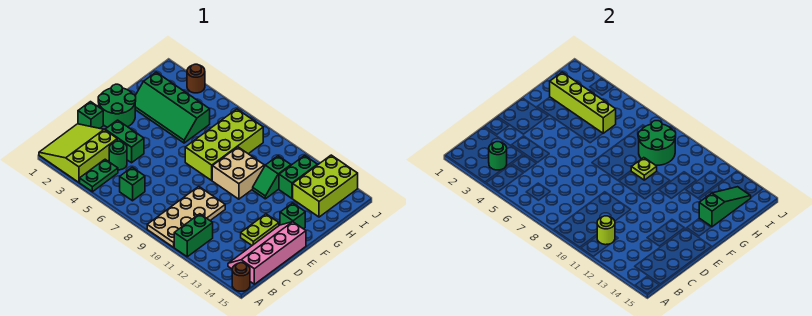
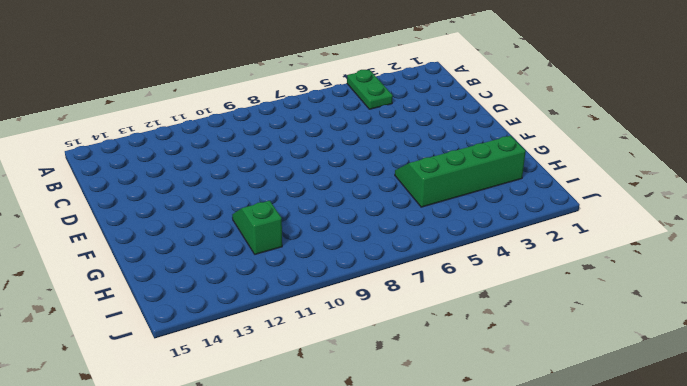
none -> lime 3x3 slope [39,124,117,182]
none -> tan 2x4 plate [147,187,225,248]
none -> green 1x2 brick [174,214,213,257]

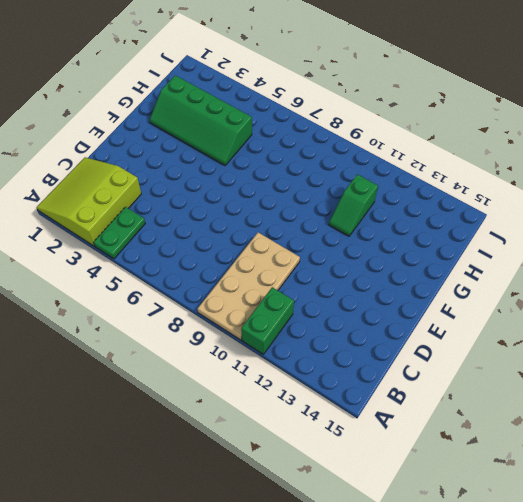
none -> brown 1x1 round brick [232,263,250,291]
none -> green 1x1 brick [120,167,145,201]
none -> pink 2x4 slope [228,222,306,284]

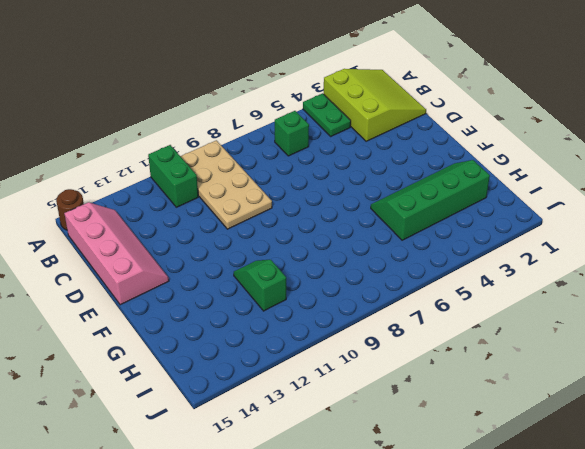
none -> green 1x1 round brick [109,141,127,170]
none -> green 1x1 brick [78,102,103,128]
none -> green 1x2 brick [105,120,144,163]

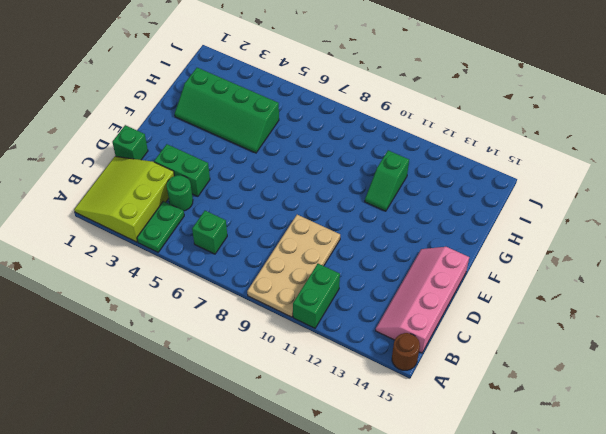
none -> lime 1x2 plate [241,214,279,245]
none -> green 2x2 round brick [98,84,136,127]
none -> lime 2x4 brick [185,109,263,180]

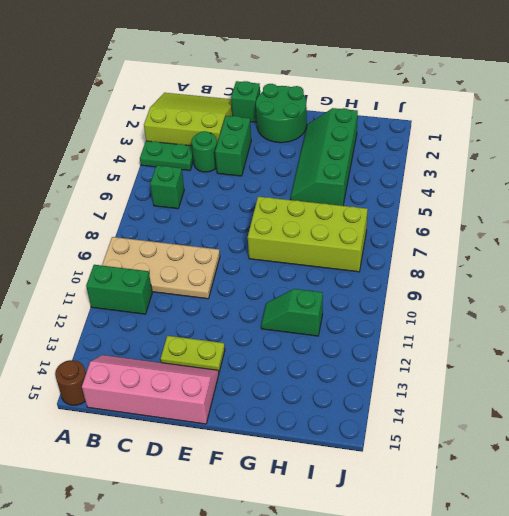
none -> tan 2x2 brick [212,147,264,199]
none -> green 1x1 brick [280,203,305,229]
none -> green 1x2 brick [279,156,317,198]

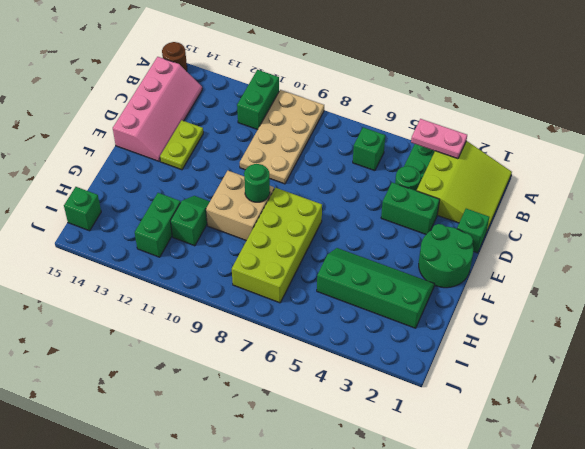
pink 1x2 plate [411,119,467,159] -> none
green 1x1 round brick [244,164,270,202] -> green 1x1 round brick moved to [489,142,507,170]
green 1x1 brick [64,187,101,231] -> green 1x1 brick moved to [280,203,305,229]
none -> lime 2x3 brick [293,155,358,217]
none -> brown 1x1 round brick [187,64,205,93]
none -> lime 1x1 round brick [597,216,615,245]

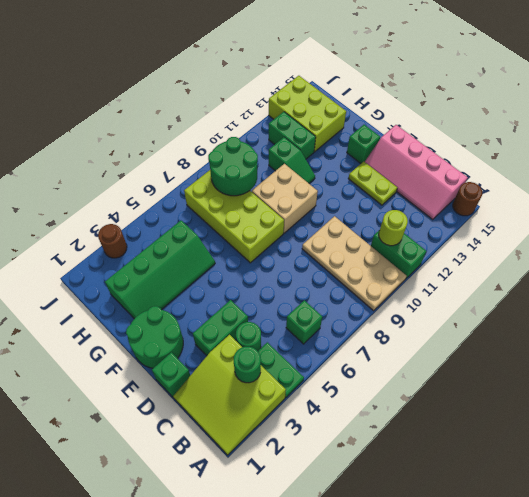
none -> lime 1x1 plate [631,158,657,180]
none -> green 1x3 slope [699,187,751,227]
none -> lime 1x4 brick [550,72,616,133]

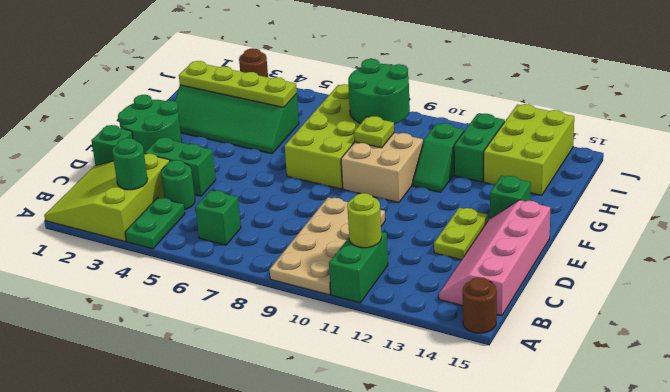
lime 1x4 plate [179,61,297,107] -> lime 1x4 brick [550,72,616,133]
none -> green 1x3 slope [699,187,751,227]

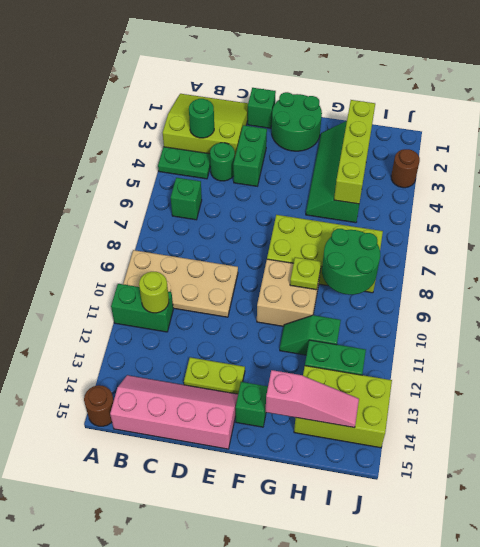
pink 1x3 slope [265,370,359,428] -> green 1x3 slope [699,187,751,227]

